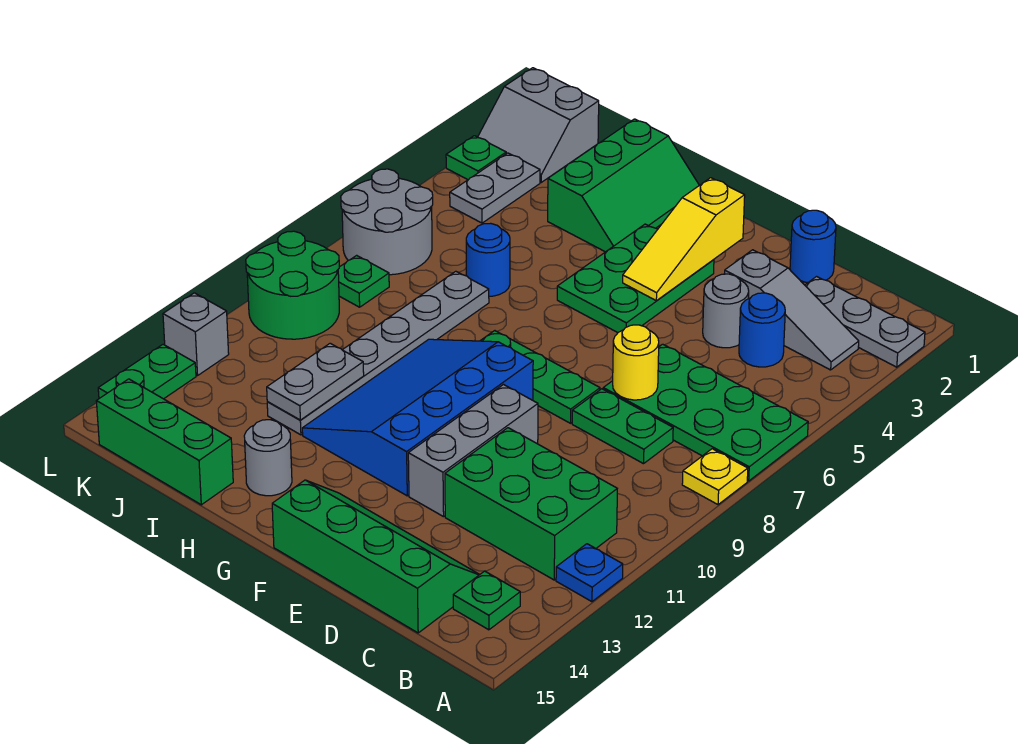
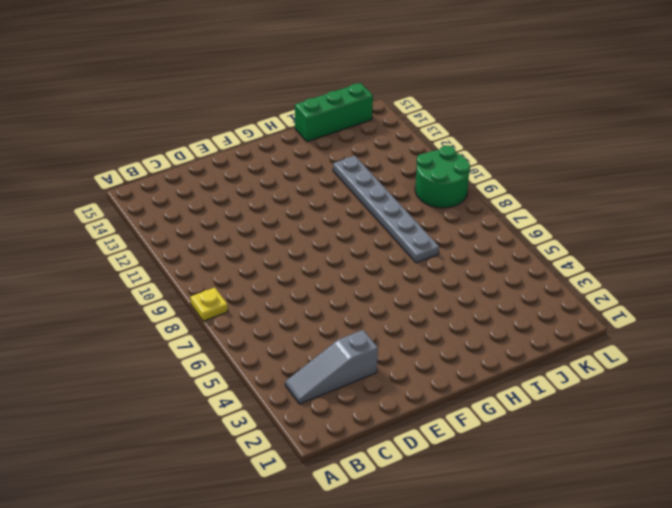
none -> grey 1x3 plate [805,277,925,367]
none -> green 2x4 plate [603,344,808,481]
none -> blue 1x1 plate [556,544,623,602]
none -> green 2x3 brick [445,428,617,580]

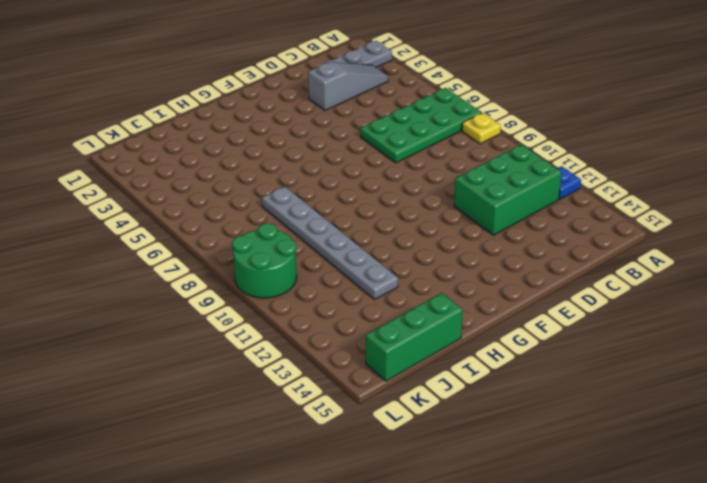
none -> green 1x1 plate [453,571,520,630]
none -> blue 1x1 round brick [739,293,785,367]
none -> green 1x2 plate [572,389,673,464]
none -> green 2x4 slope [272,480,480,633]

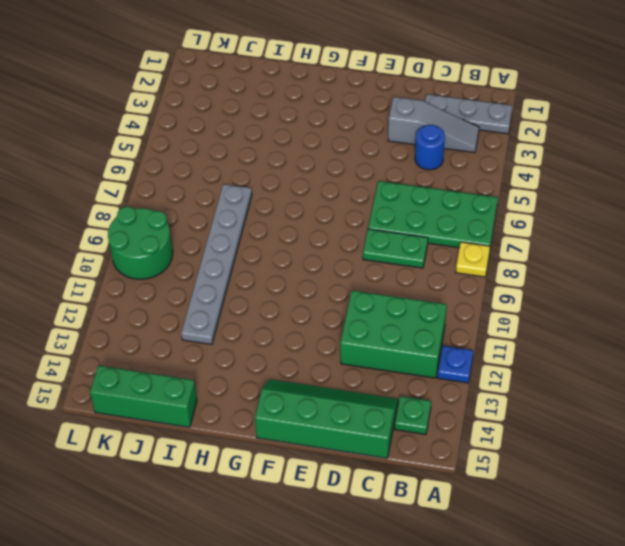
none -> blue 1x1 round brick [790,210,836,283]
none -> grey 1x1 round brick [703,274,749,348]
none -> green 1x3 plate [480,331,600,423]
none -> grey 1x3 brick [408,385,538,517]

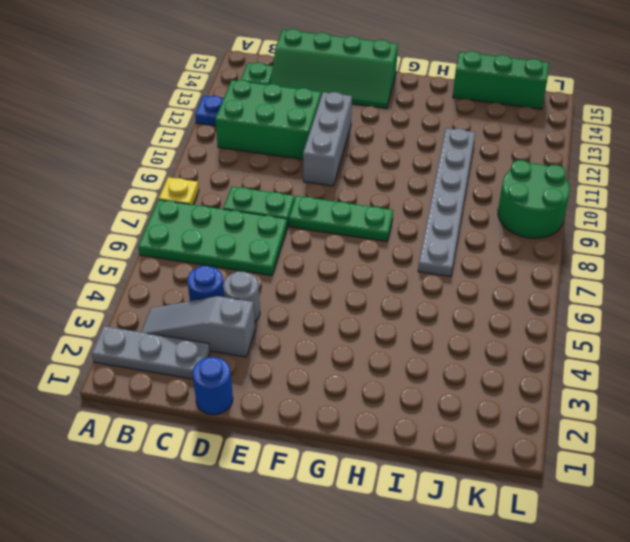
none -> green 2x3 plate [557,224,714,333]
none -> blue 3x4 slope [302,339,533,496]
none -> green 2x3 slope [548,119,699,252]
none -> grey 1x1 round brick [244,420,292,496]

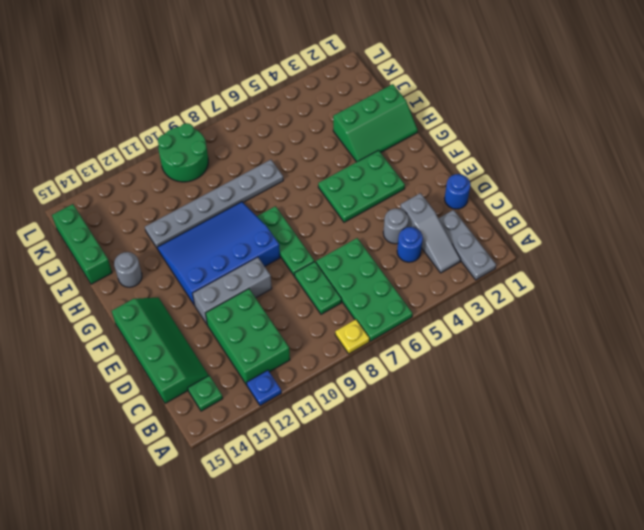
none -> blue 1x1 round brick [466,223,510,296]
none -> grey 2x2 slope [478,68,599,182]
none -> grey 1x2 plate [450,153,540,223]
none -> grey 2x2 round brick [341,169,433,275]

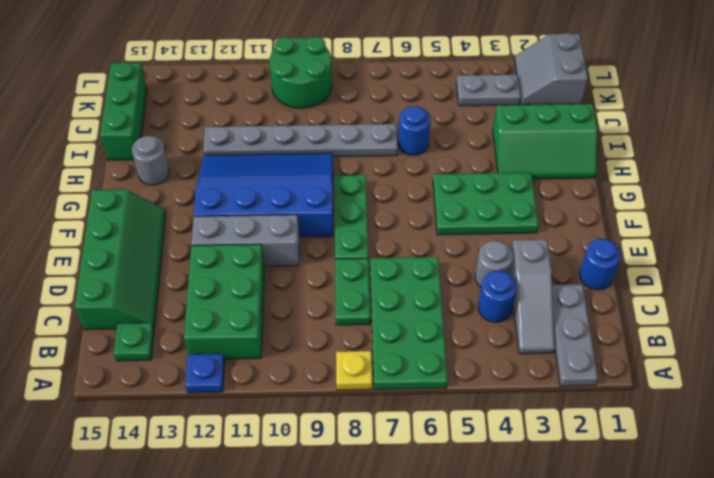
none -> grey 2x2 round brick [341,169,433,275]
none -> green 1x1 plate [338,255,389,307]
none -> green 1x1 plate [446,136,506,180]
none -> grey 1x1 brick [163,293,229,376]

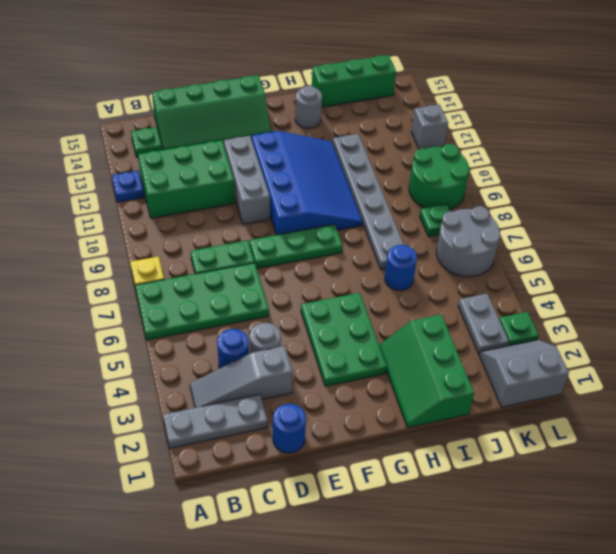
none -> green 1x2 plate [98,344,196,399]
none -> yellow 1x1 round brick [613,325,659,400]
none -> yellow 1x3 slope [623,178,745,301]
none -> grey 1x2 plate [267,343,364,420]

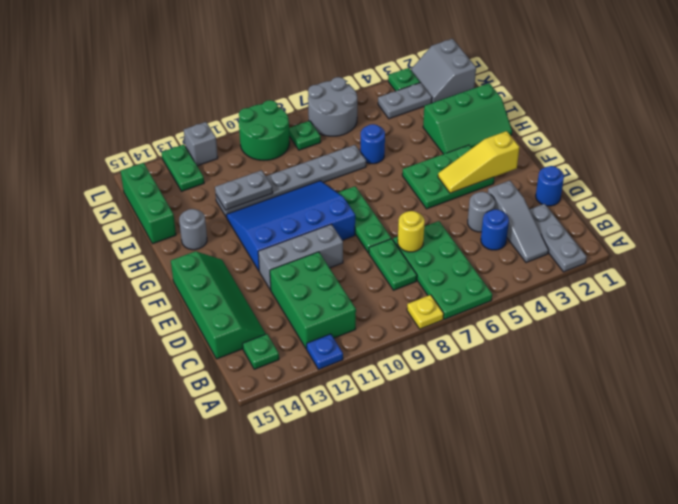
green 1x2 plate [162,145,204,191] -> green 1x2 plate turned to [98,344,196,399]

